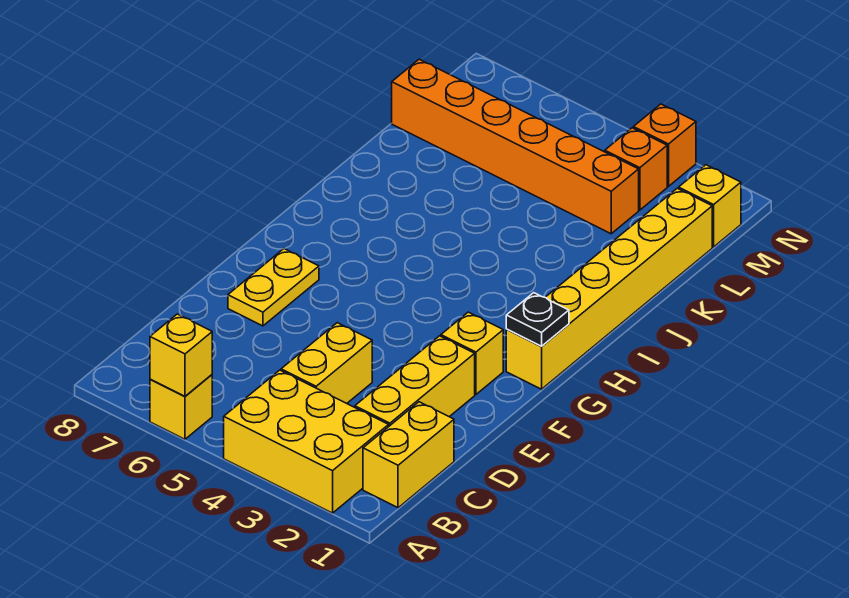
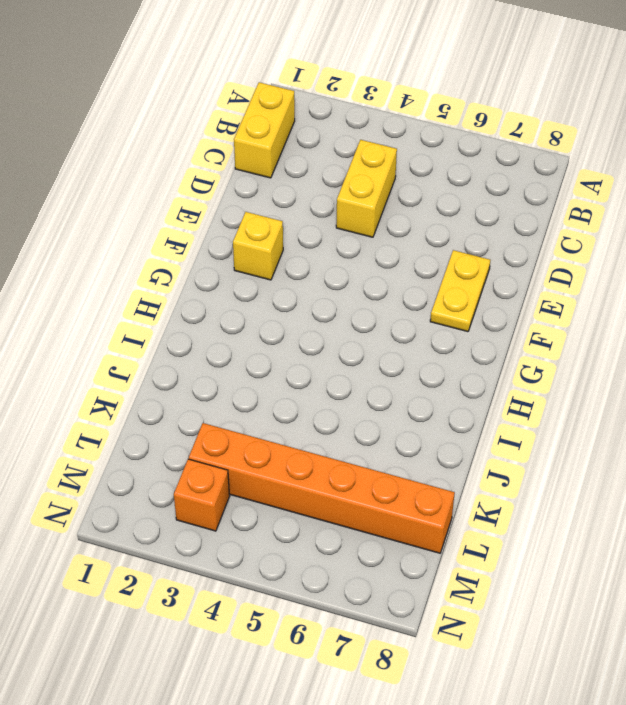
none -> yellow 2x3 brick [224,370,389,513]
none -> yellow 1x1 brick [150,375,212,439]
none -> yellow 1x3 brick [355,336,475,426]

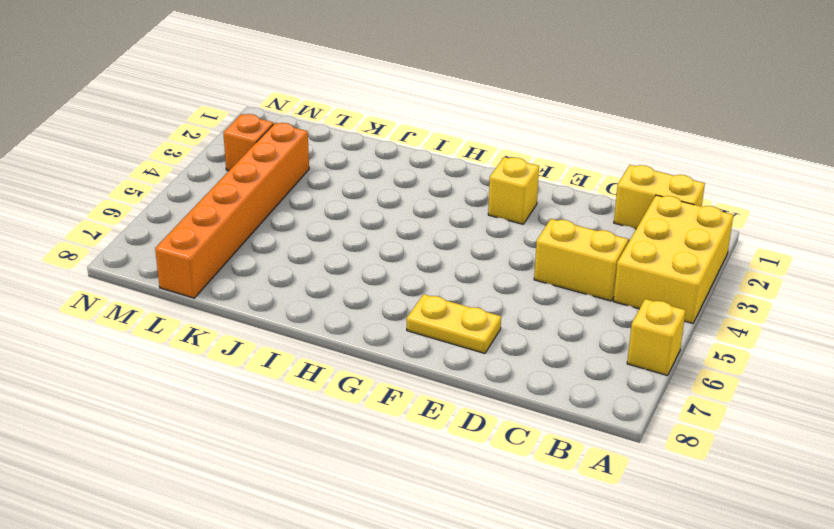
none -> yellow 1x3 brick [355,336,475,426]
none -> yellow 1x6 brick [506,188,712,389]
none -> yellow 1x1 brick [679,165,741,247]

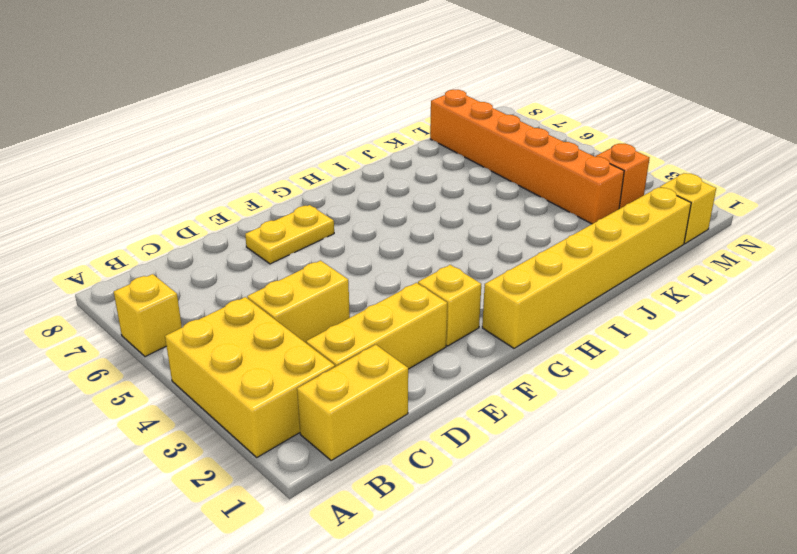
none -> orange 1x1 brick [633,104,696,186]
none -> yellow 1x1 brick [150,314,212,396]
none -> black 1x1 plate [506,293,569,346]

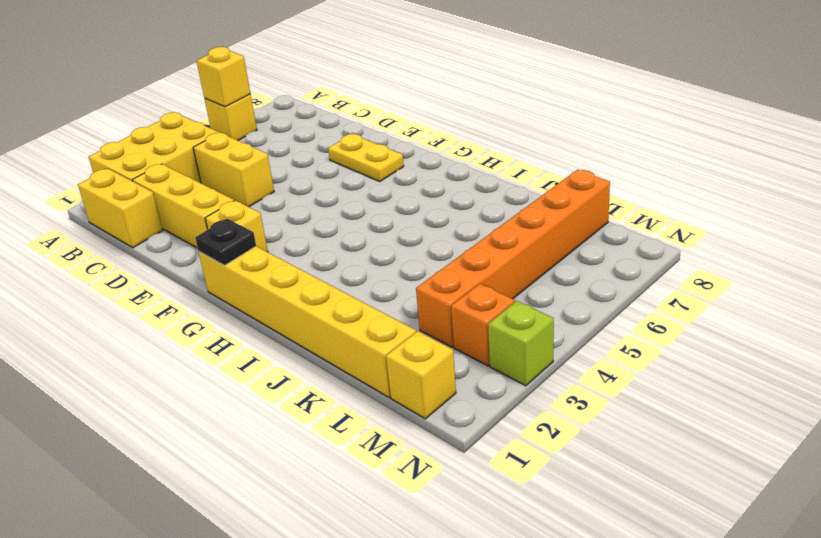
lime 1x1 brick [488,301,554,386] -> orange 1x1 brick [633,104,696,186]

